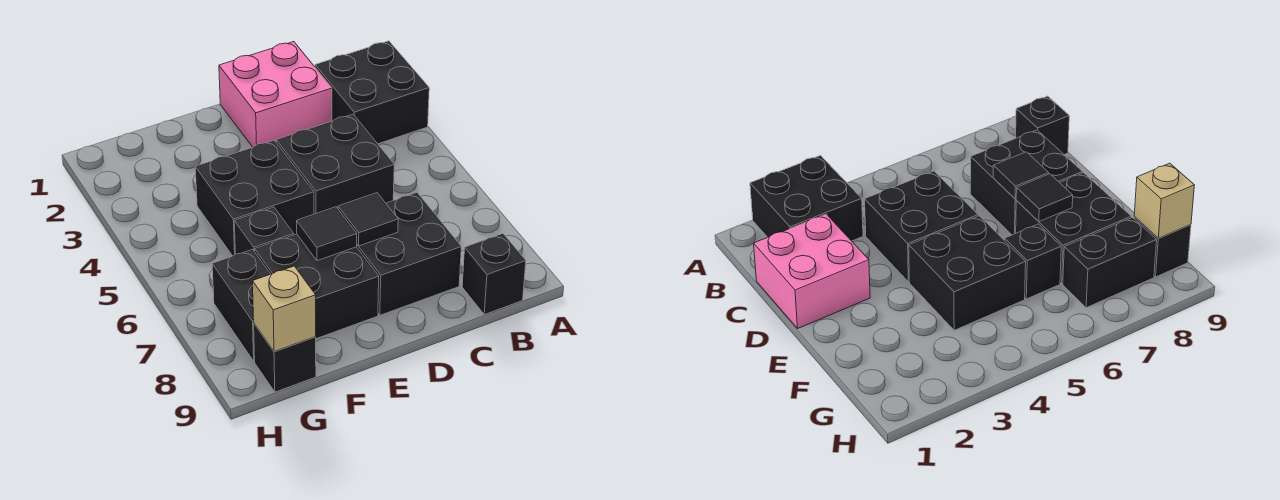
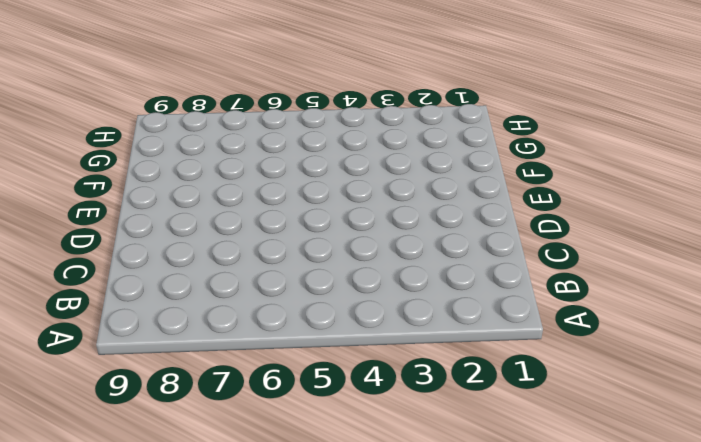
none -> black 2x2 brick [315,41,429,144]
none -> black 1x1 brick [462,234,526,315]
none -> pink 2x2 brick [219,42,332,147]

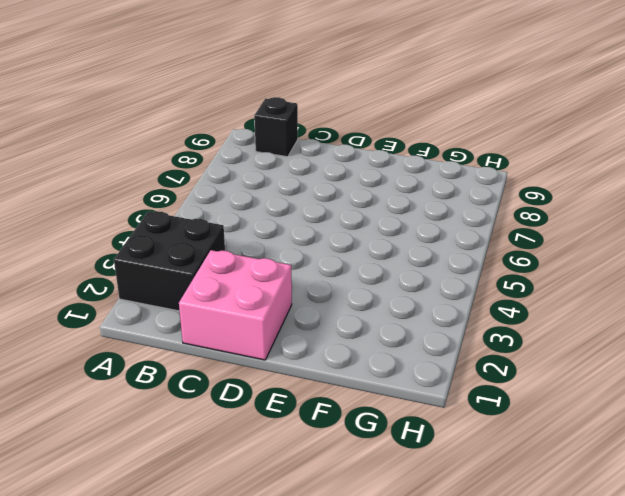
none -> black 2x2 brick [276,114,394,214]
none -> black 2x2 brick [357,193,461,315]
none -> black 2x2 brick [195,140,314,256]

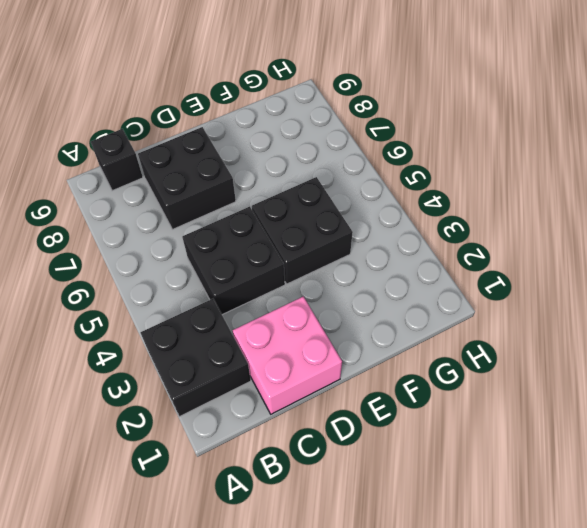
none -> black 2x2 brick [255,234,379,339]
none -> black 1x1 brick [234,207,294,254]
none -> black 1x2 brick [212,250,270,361]

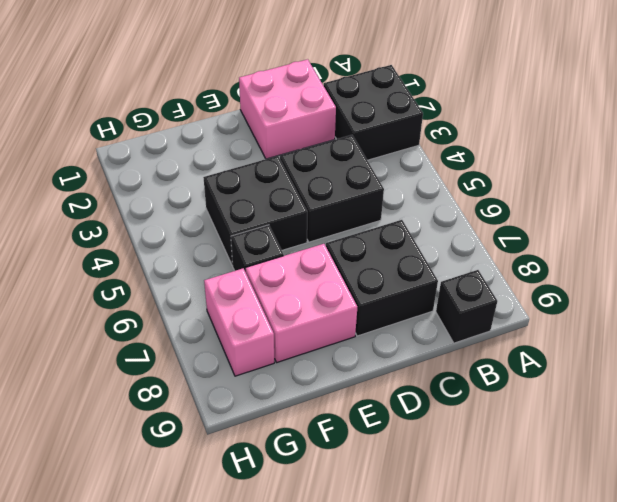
pink 2x2 brick [246,244,357,363] -> black 2x2 brick [255,234,379,339]
pink 1x2 brick [204,268,274,376] -> black 1x2 brick [212,250,270,361]
none -> black 1x1 brick [254,324,316,392]
none -> black 1x1 tile [338,193,398,246]
none -> black 1x1 tile [297,207,357,261]

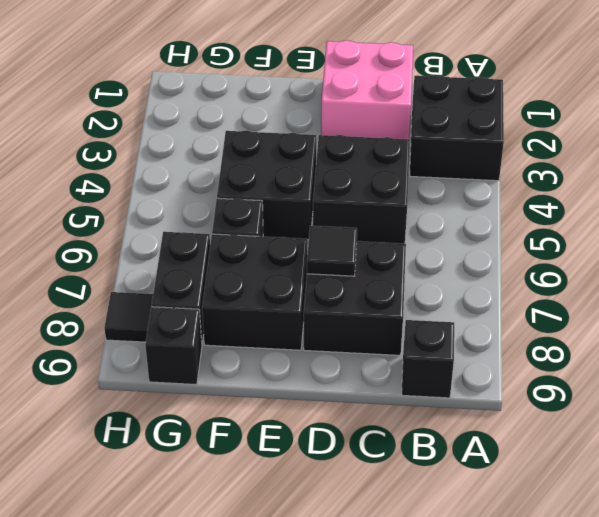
black 1x1 tile [104,292,153,342] -> black 1x1 tile moved to [297,207,357,261]
none -> tan 1x1 brick [252,266,316,352]

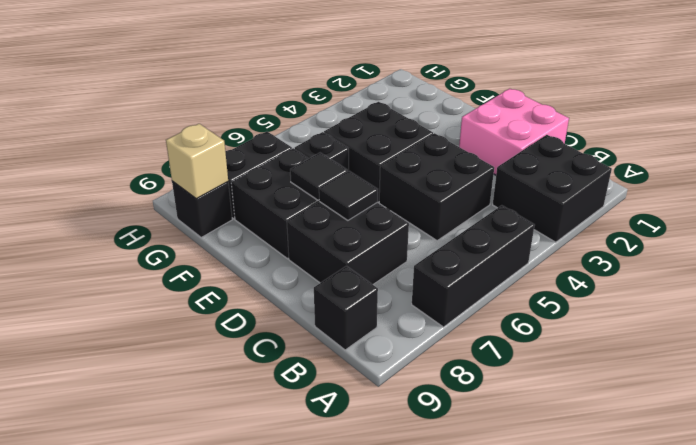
black 1x3 brick [412,205,535,327] -> none

